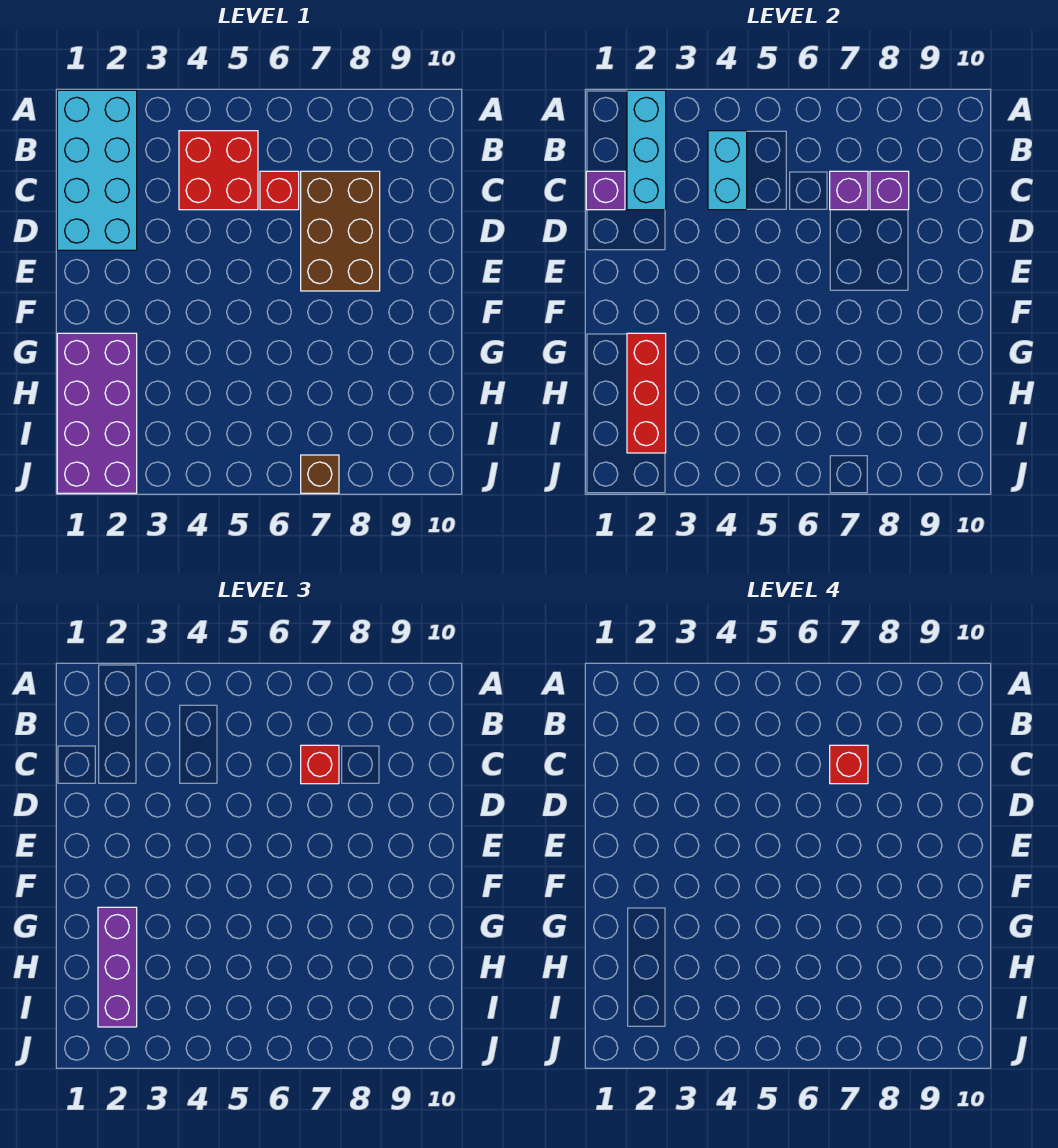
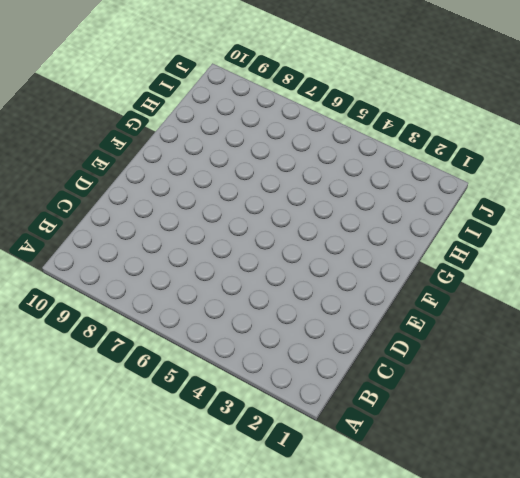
none -> cyan 2x4 brick [57,90,137,250]
none -> red 2x2 brick [179,131,258,210]
none -> red 1x1 brick [260,171,299,210]

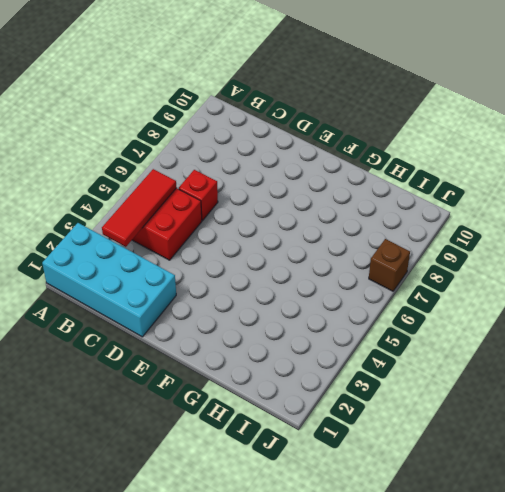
red 1x3 tile [102,169,177,247] -> cyan 1x2 brick [708,131,747,210]
none -> brown 2x3 brick [301,171,380,291]
none -> purple 2x4 brick [57,333,137,493]
none -> cyan 1x3 brick [627,90,666,210]

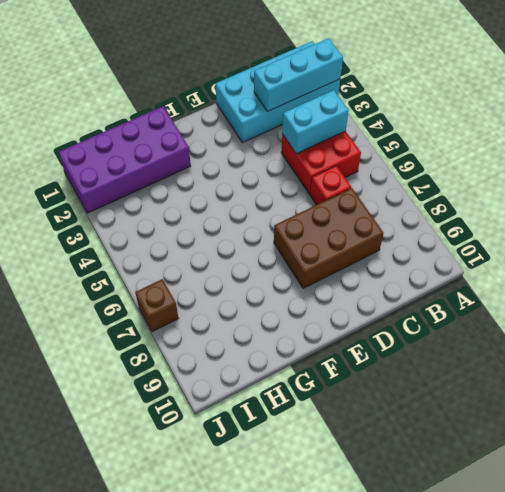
none -> purple 1x1 brick [586,171,625,210]
none -> purple 1x1 brick [830,171,868,210]
none -> purple 1x1 brick [870,171,909,210]

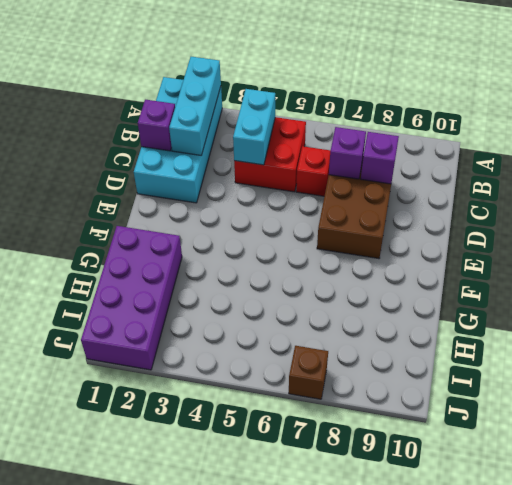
none -> red 1x3 brick [627,333,666,453]
none -> red 1x1 brick [301,745,339,784]
none -> purple 1x3 brick [98,907,137,1027]

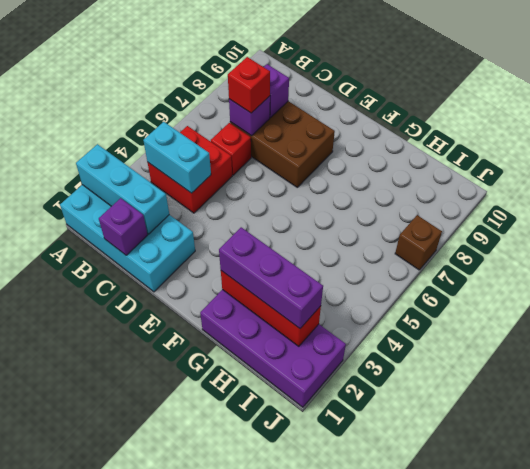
none -> red 1x1 brick [830,745,868,784]

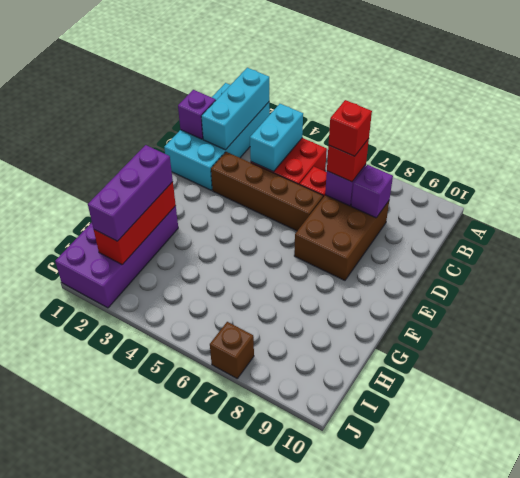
brown 1x4 brick [211,152,323,231] -> none

